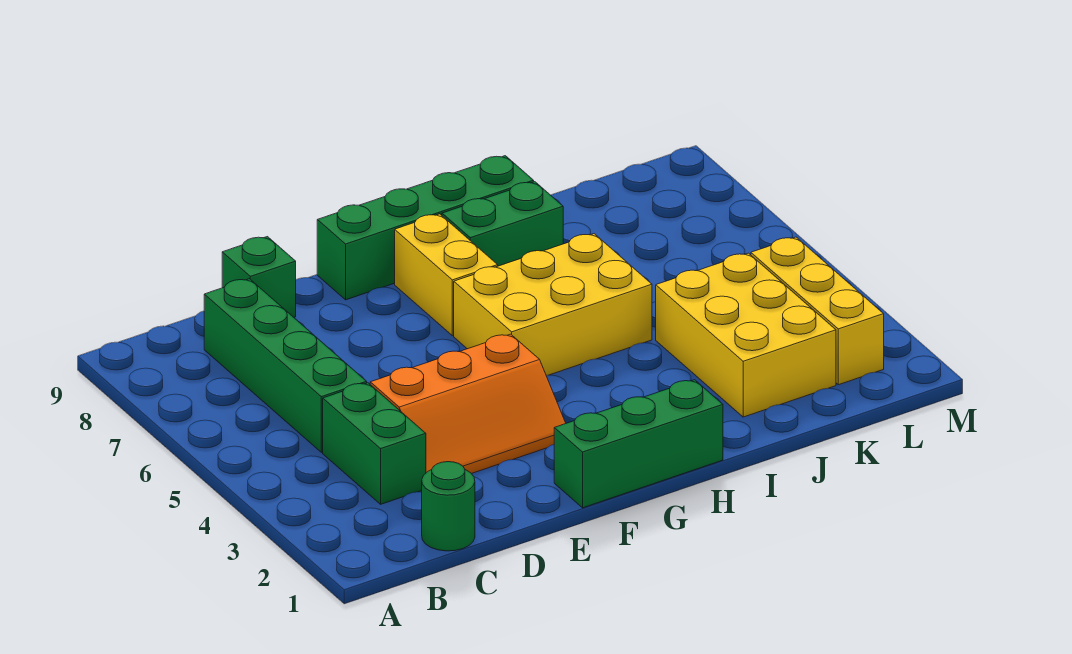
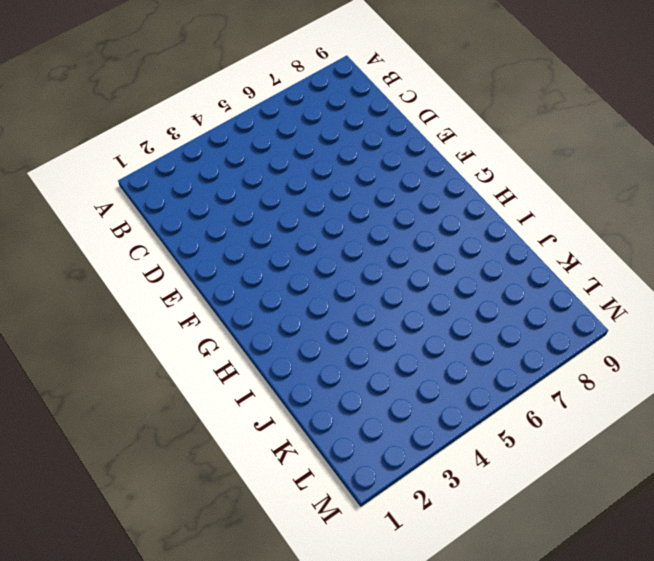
none -> green 1x1 round brick [422,462,475,551]
none -> green 1x2 brick [323,383,426,504]
none -> green 1x4 brick [204,279,367,452]

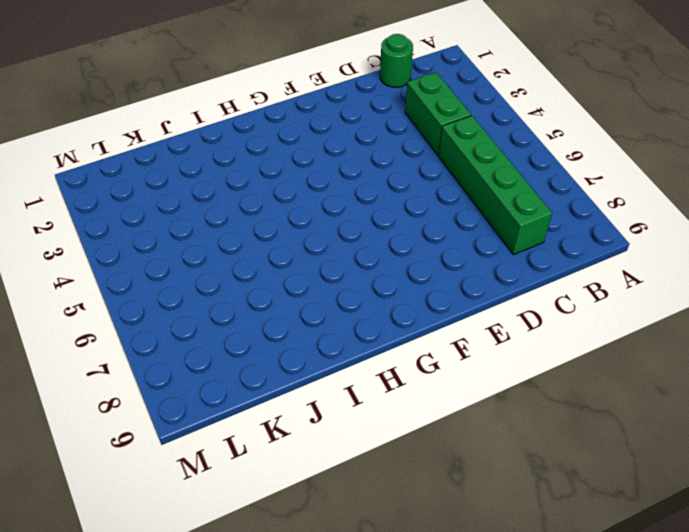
none -> orange 2x3 slope [370,334,566,474]
none -> green 1x1 brick [222,237,296,317]
none -> green 1x3 brick [554,380,723,508]

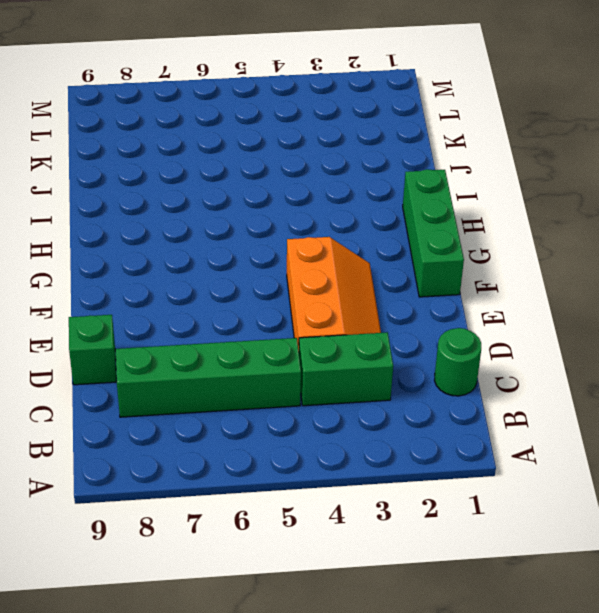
none -> green 1x4 brick [317,156,534,300]
none -> yellow 2x3 brick [454,234,652,375]
none -> yellow 1x2 brick [395,214,498,336]

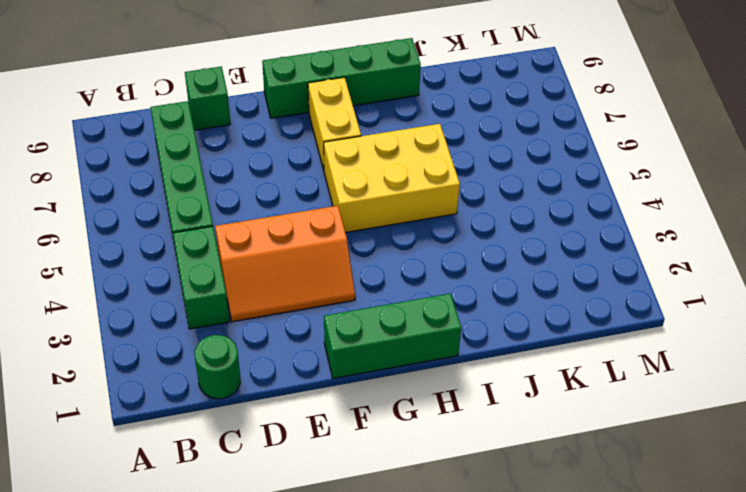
none -> green 1x2 brick [442,182,563,266]
none -> yellow 2x3 brick [656,253,836,417]
none -> yellow 1x3 brick [751,237,884,385]

